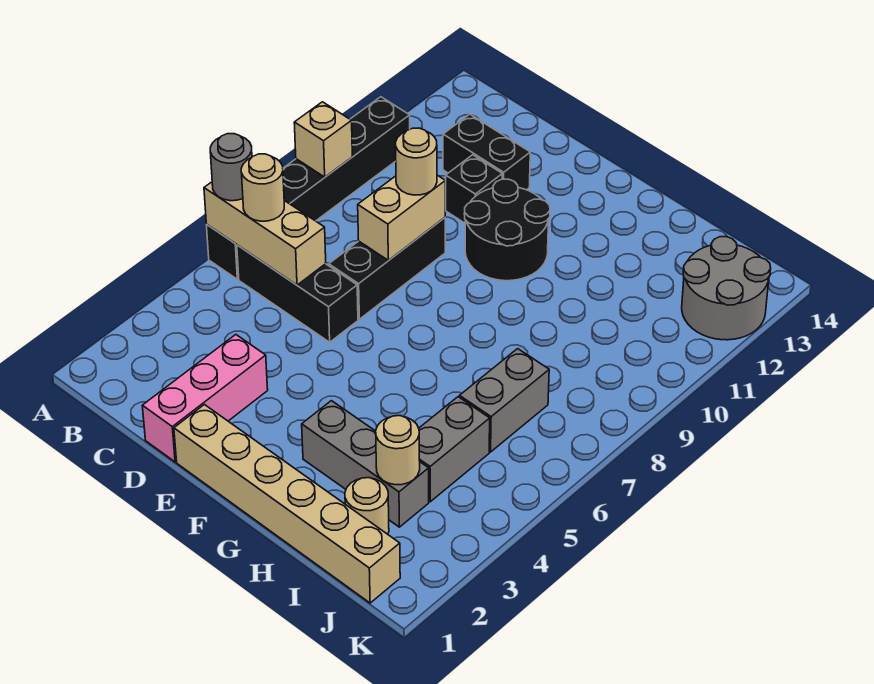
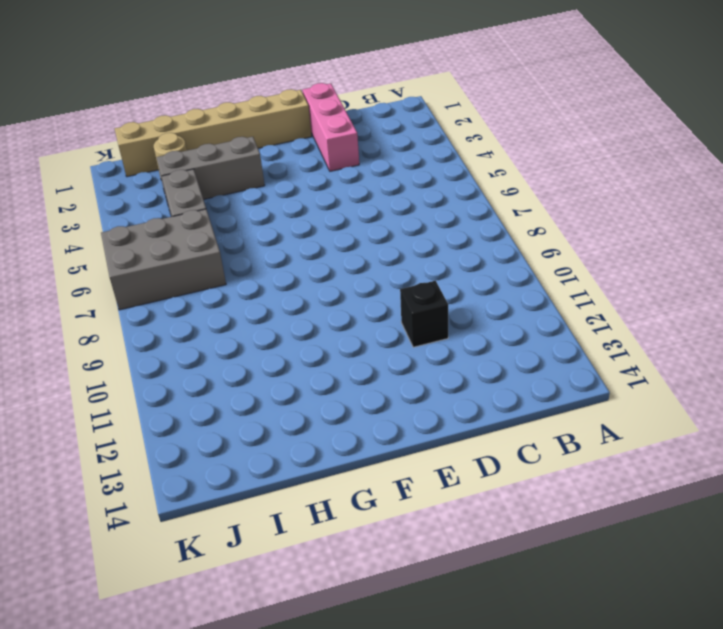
grey 2x3 brick [101,209,226,310] -> grey 1x2 brick [459,349,549,452]
none -> black 1x6 brick [207,97,410,279]
none -> black 1x3 brick [237,245,358,342]
none -> black 1x2 brick [443,114,530,190]

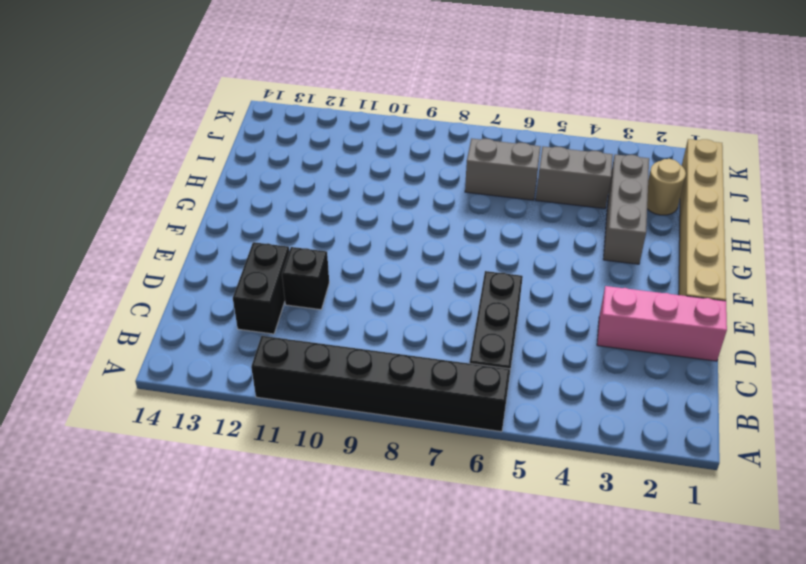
none -> black 1x3 brick [329,218,445,319]
none -> black 2x2 round brick [464,179,550,281]
none -> grey 2x2 round brick [682,237,771,340]

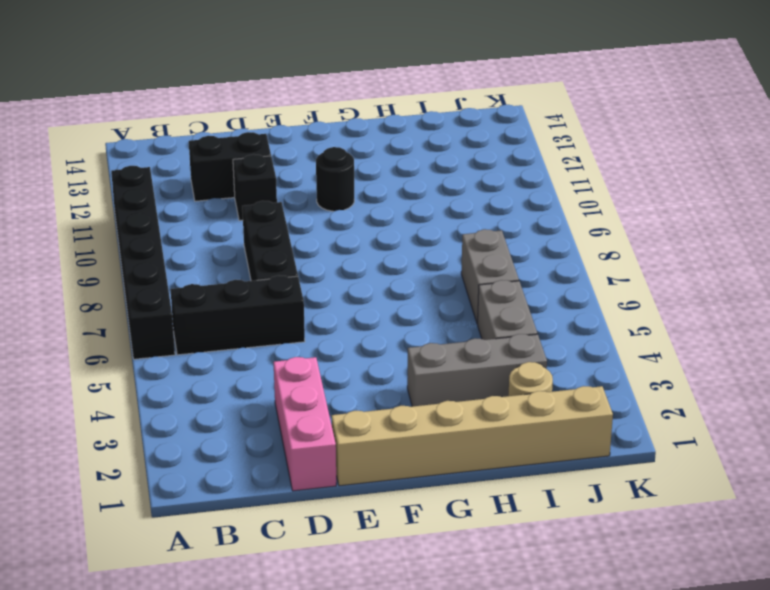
black 1x1 round brick [316,147,354,211] -> black 2x2 round brick [464,179,550,281]
none -> grey 2x2 round brick [682,237,771,340]
none -> tan 1x3 brick [204,182,326,285]
none -> tan 1x1 brick [294,102,352,177]

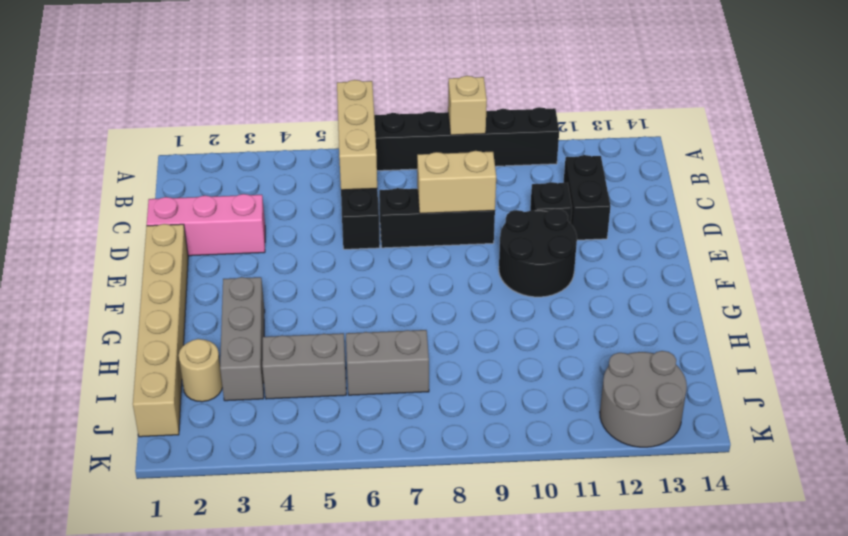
none -> tan 1x1 round brick [376,416,420,485]
none -> grey 1x1 round brick [210,134,252,201]
none -> tan 1x1 round brick [241,154,284,221]

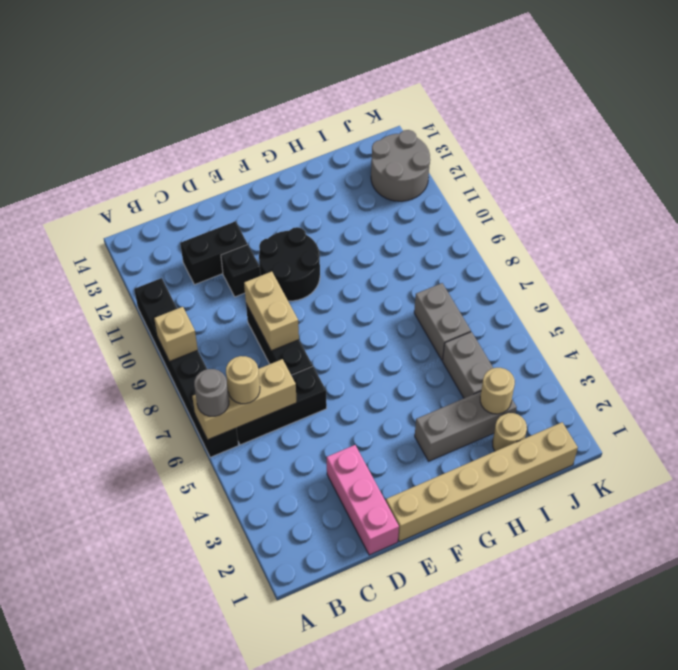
none -> tan 1x1 round brick [396,128,437,195]

